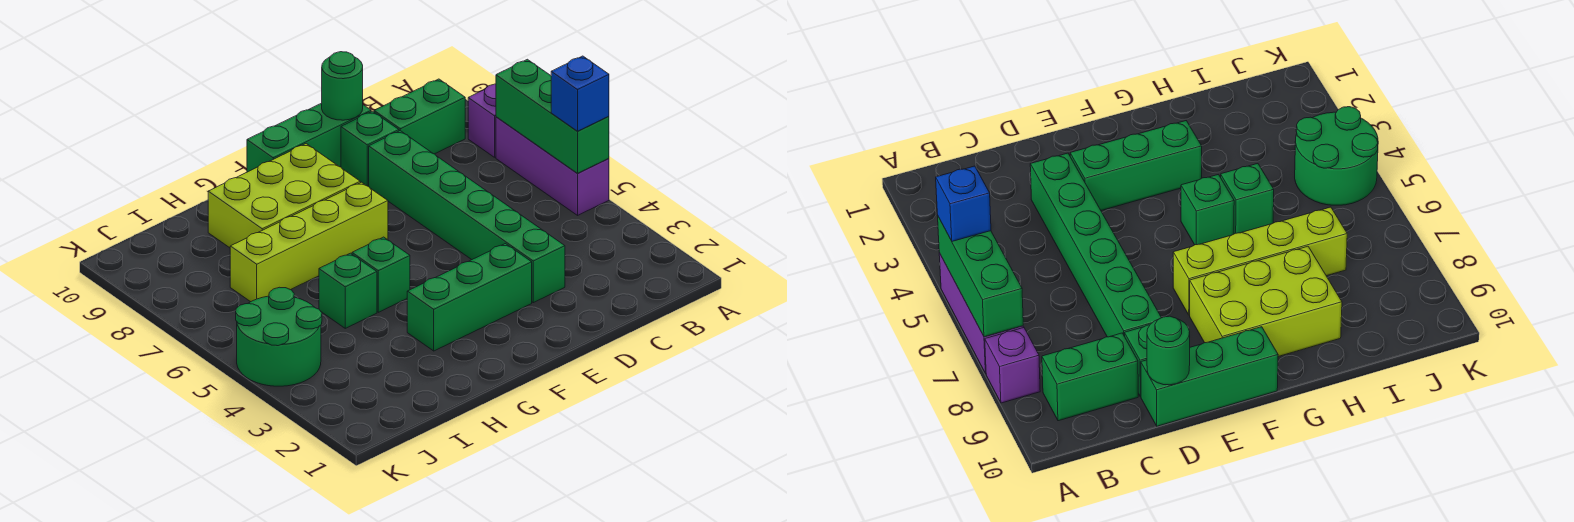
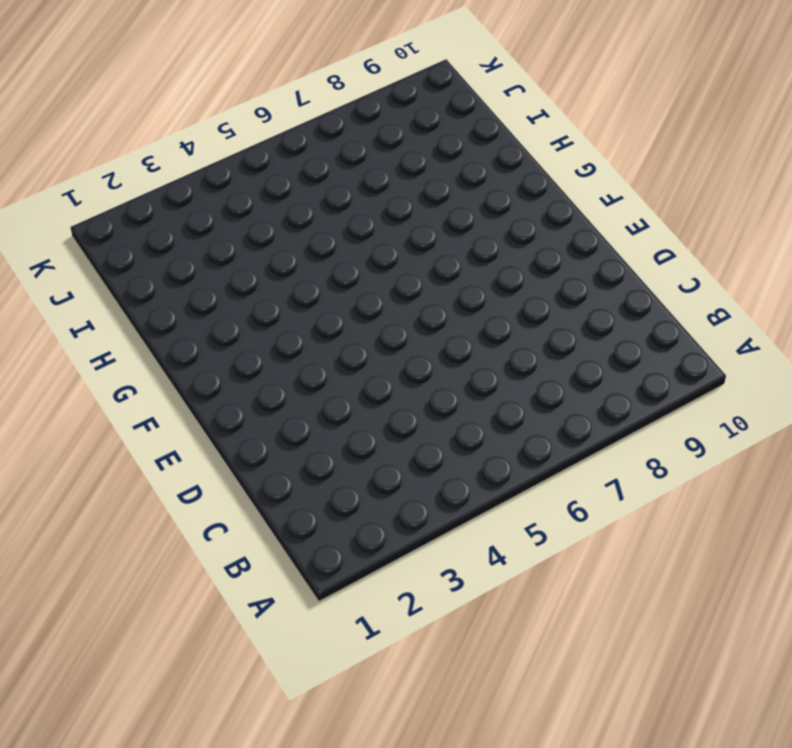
none -> purple 1x3 brick [496,117,609,215]
none -> purple 1x1 brick [468,84,496,157]
none -> green 1x2 brick [374,79,465,154]

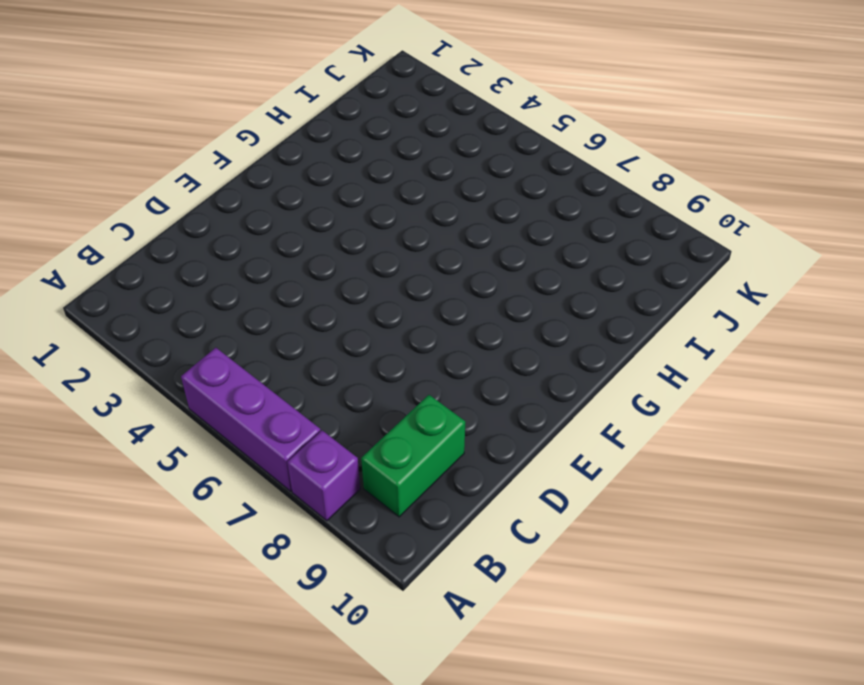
none -> green 1x6 brick [369,131,565,303]
none -> green 1x1 brick [341,111,399,186]
none -> green 1x3 brick [247,103,371,172]

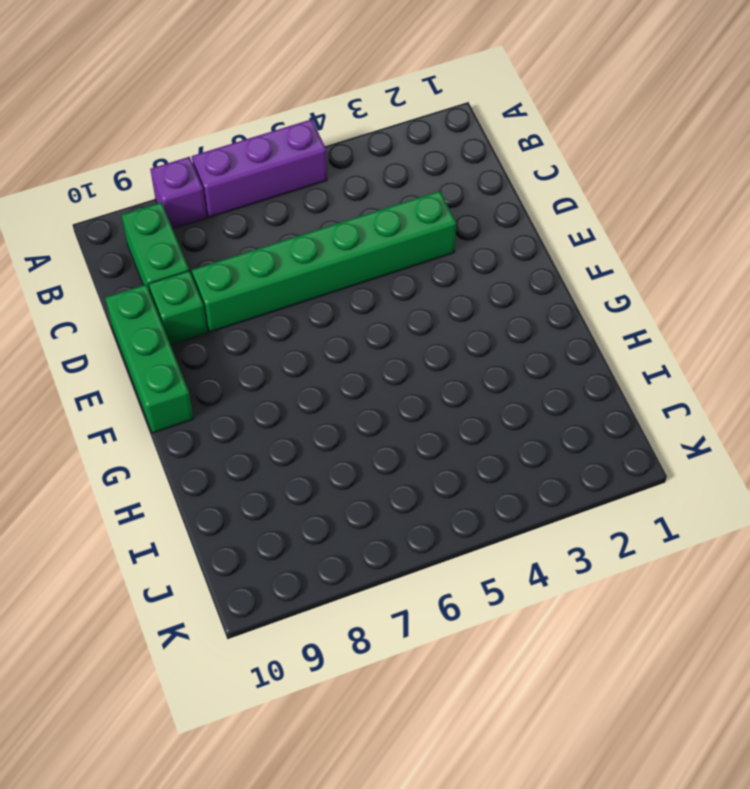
none -> green 1x3 brick [407,244,532,351]
none -> lime 1x4 brick [230,182,388,302]
none -> lime 2x3 brick [208,144,360,248]

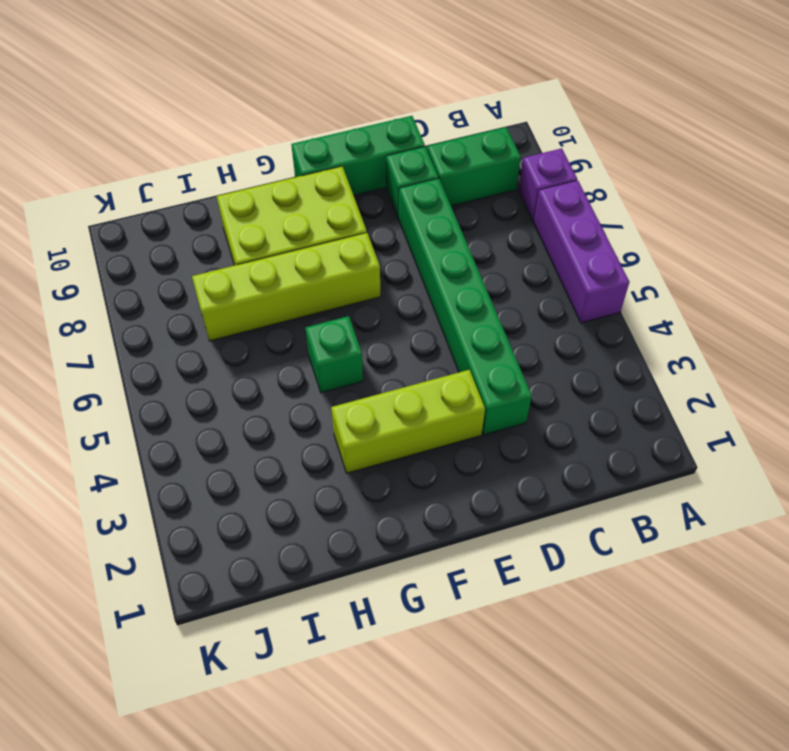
lime 1x3 brick [331,370,485,473] -> green 1x3 brick [407,244,532,351]
none -> green 1x1 brick [319,253,377,328]
none -> green 2x2 round brick [236,287,322,386]
none -> green 1x3 brick [496,59,609,173]

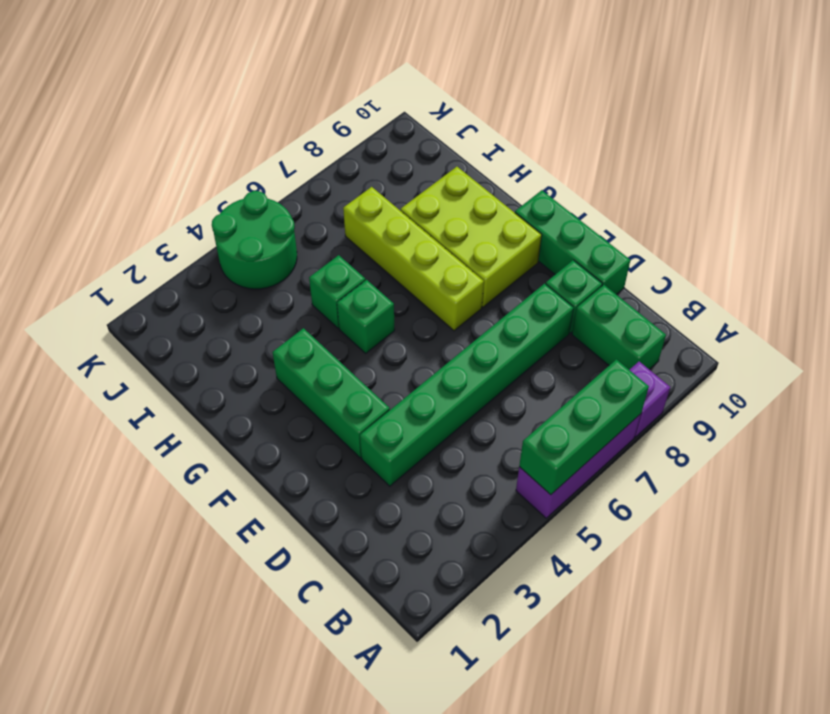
none -> green 1x1 round brick [322,52,363,120]
none -> blue 1x1 brick [551,56,609,131]

